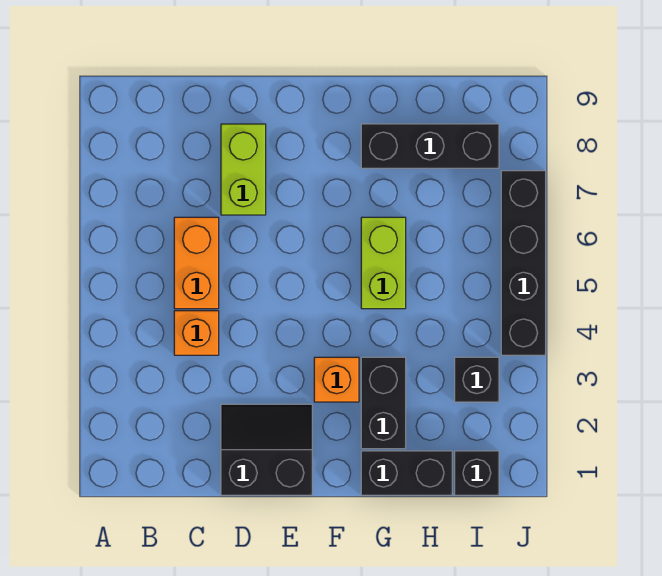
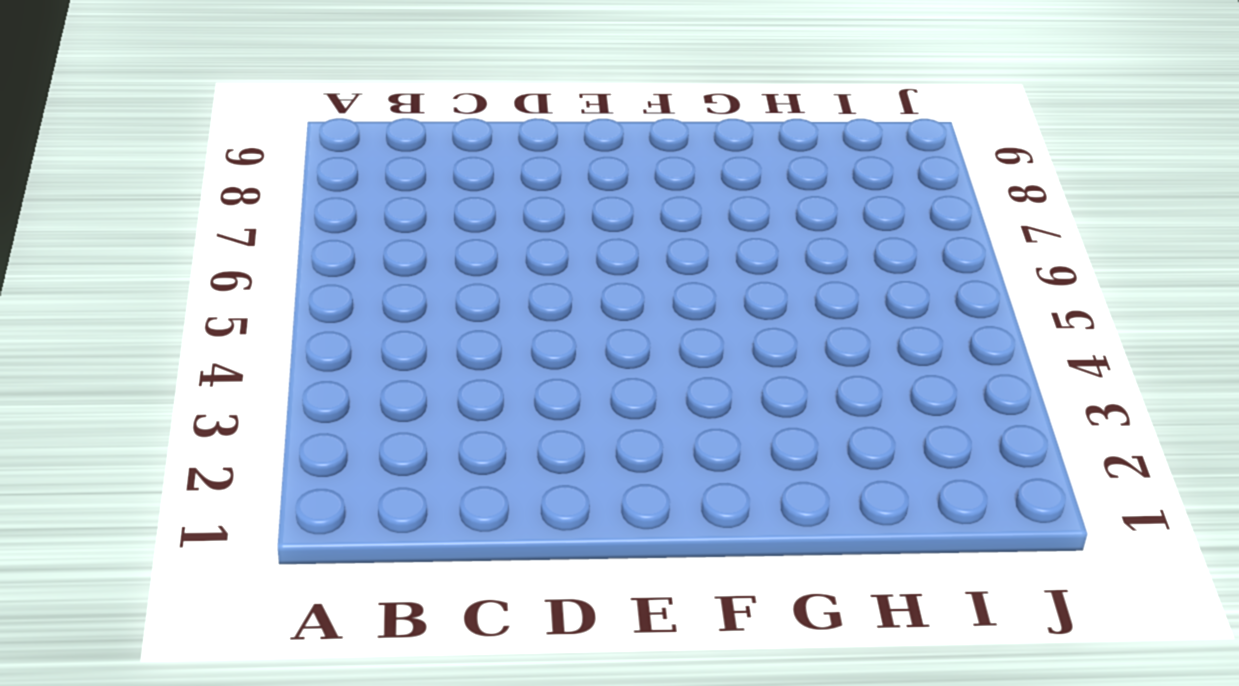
none -> orange 1x1 brick [174,311,219,355]
none -> orange 1x2 brick [174,217,219,309]
none -> black 2x2 slope [221,404,312,495]

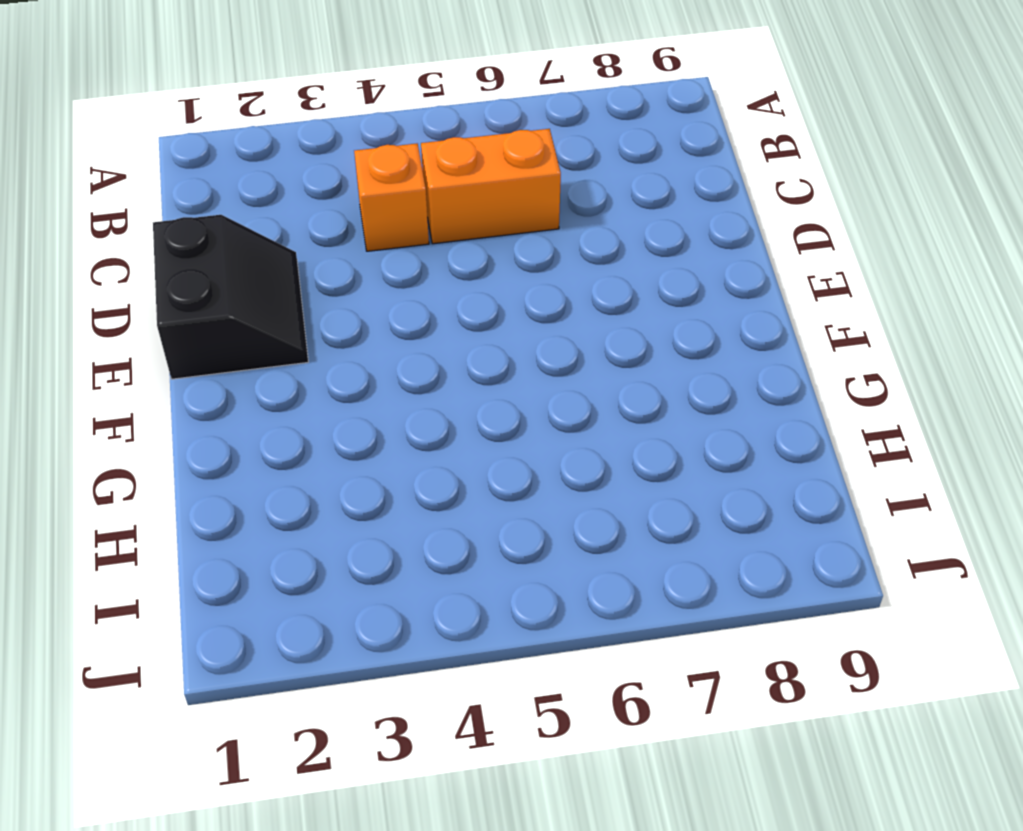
none -> lime 1x2 brick [221,124,266,215]
none -> orange 1x1 brick [314,357,359,402]
none -> black 1x2 brick [361,451,452,495]

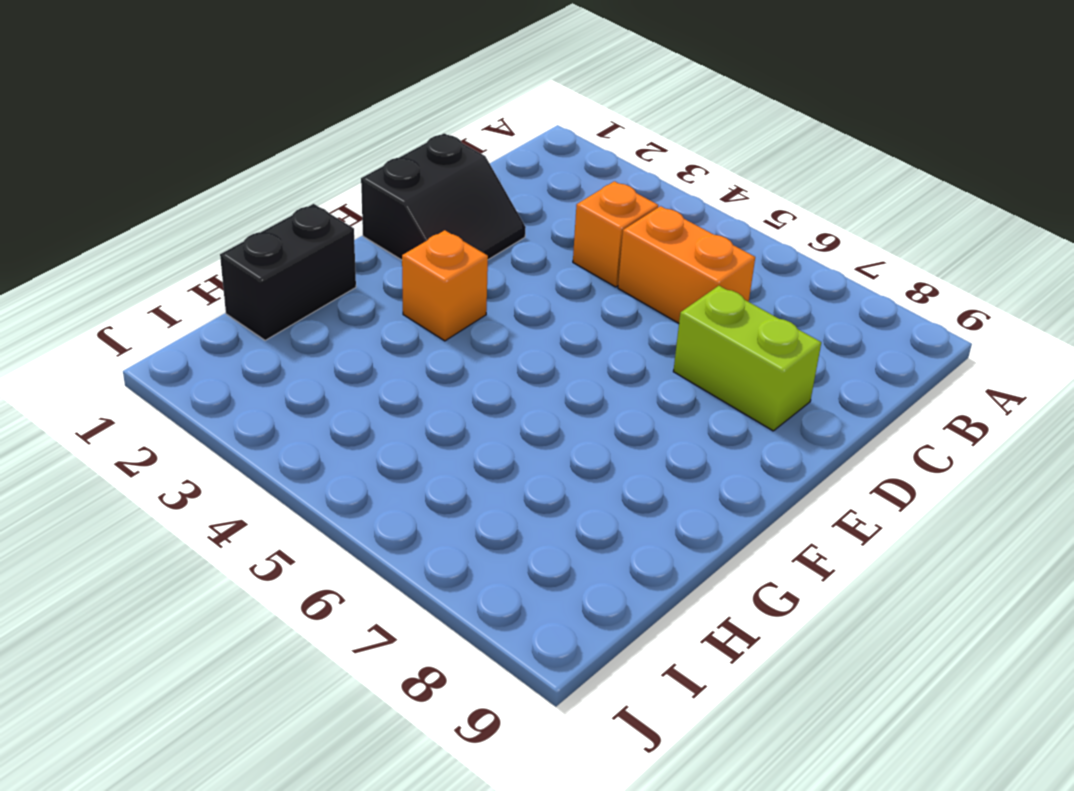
none -> black 1x2 brick [361,357,406,449]
none -> lime 1x2 brick [361,217,406,309]
none -> black 1x3 brick [361,124,499,168]

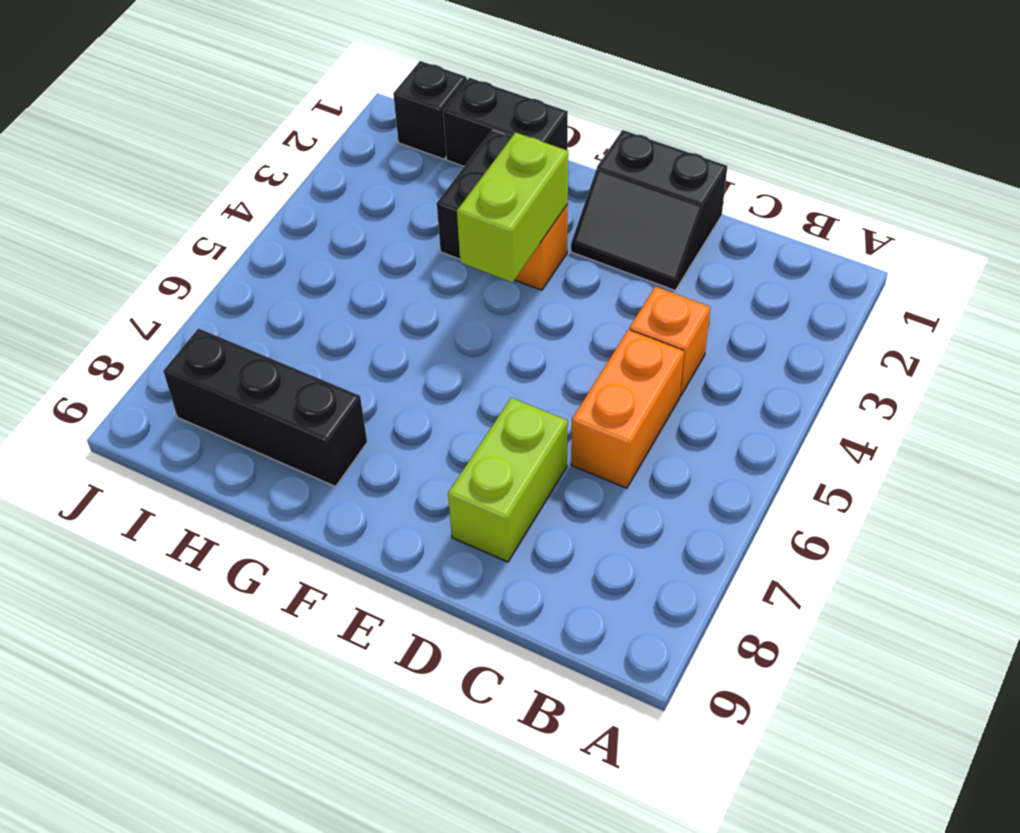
lime 1x2 brick [457,133,568,282] -> lime 1x2 brick moved to [361,217,406,309]
none -> black 1x1 brick [455,357,499,402]
none -> black 1x4 brick [501,171,546,355]

